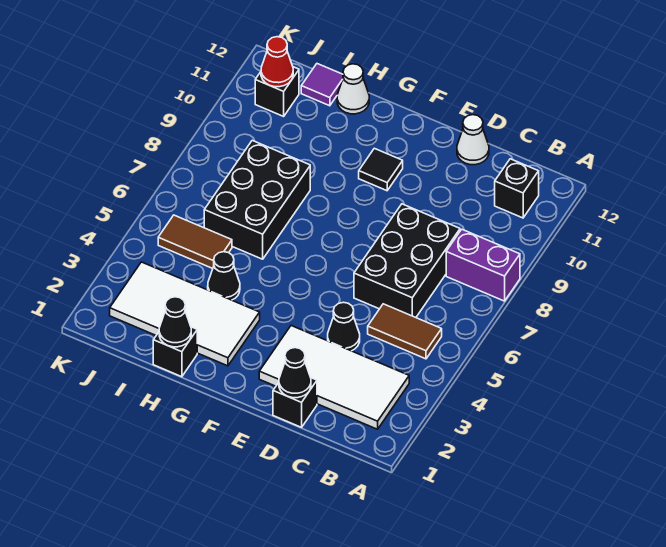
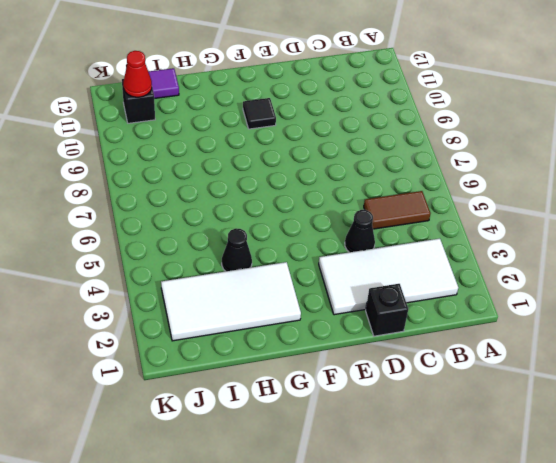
none -> purple 1x2 brick [446,229,520,301]
none -> black 1x1 brick [495,159,539,218]
none -> black 2x3 brick [354,204,460,317]

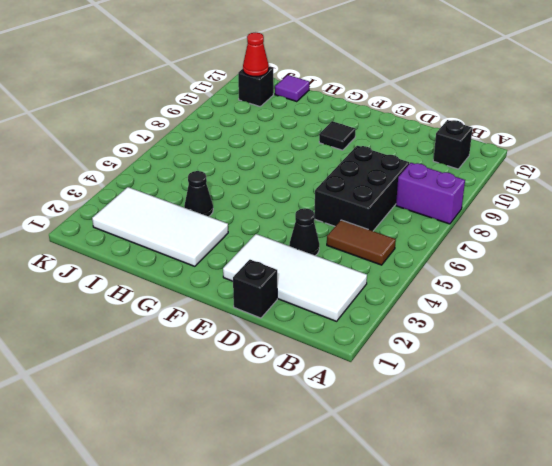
none -> white 1x1 cone [457,115,489,165]
none -> black 1x1 brick [153,327,197,377]
none -> black 2x3 brick [204,140,310,259]

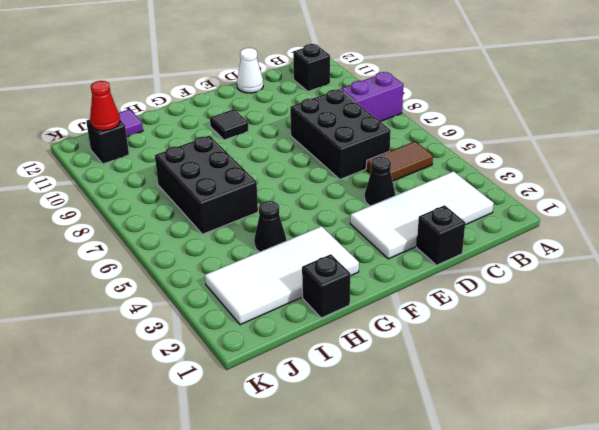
none -> white 1x1 cone [337,64,369,114]
none -> brown 1x2 tile [158,215,232,268]
none -> black 1x1 cone [279,348,311,398]

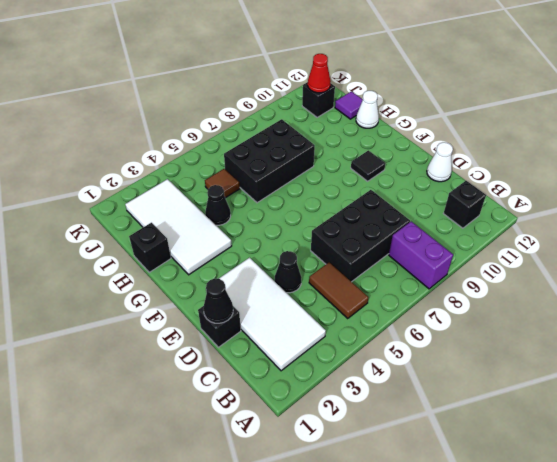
brown 1x1 tile [205,169,240,198] -> brown 1x2 tile [158,215,232,268]
none -> black 1x1 cone [159,297,191,347]

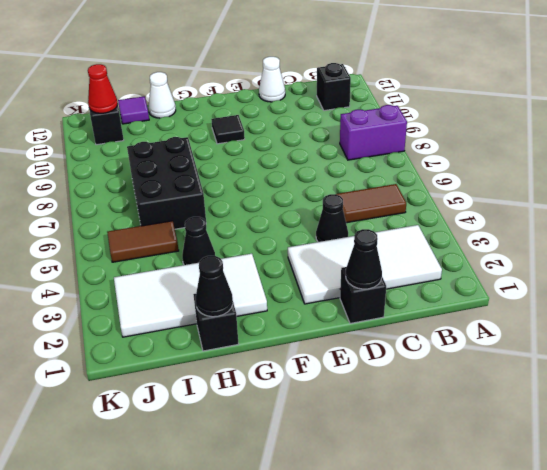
none -> black 2x3 brick [354,204,460,317]

